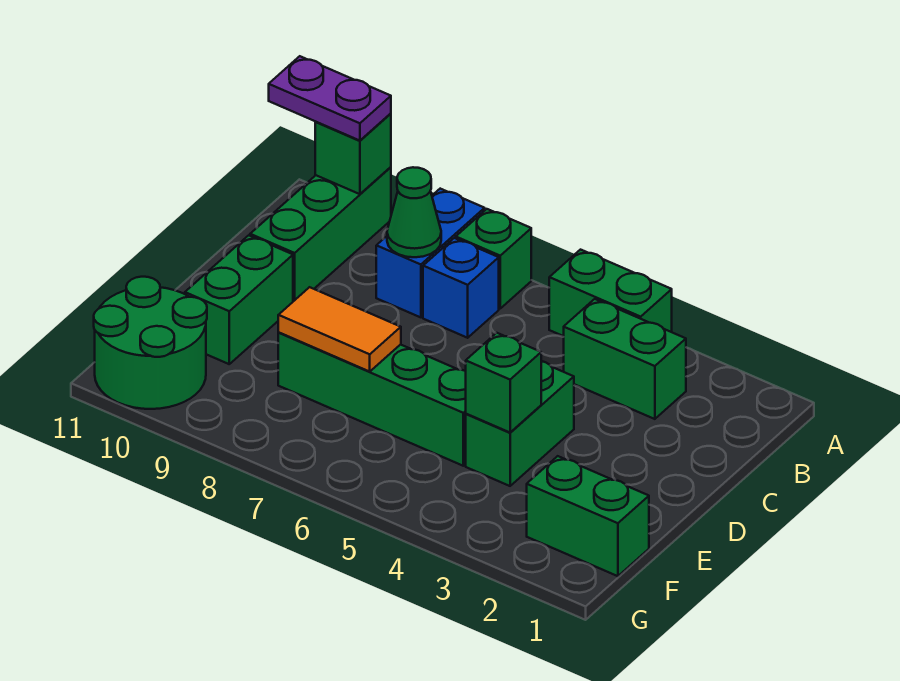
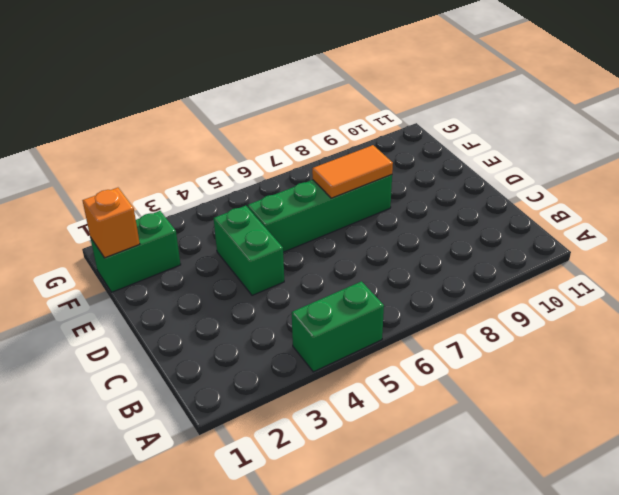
orange 1x1 brick [82,188,140,258] -> none
none -> green 1x1 brick [456,209,531,308]
none -> blue 1x2 brick [376,189,485,317]
none -> green 1x3 brick [250,167,391,301]

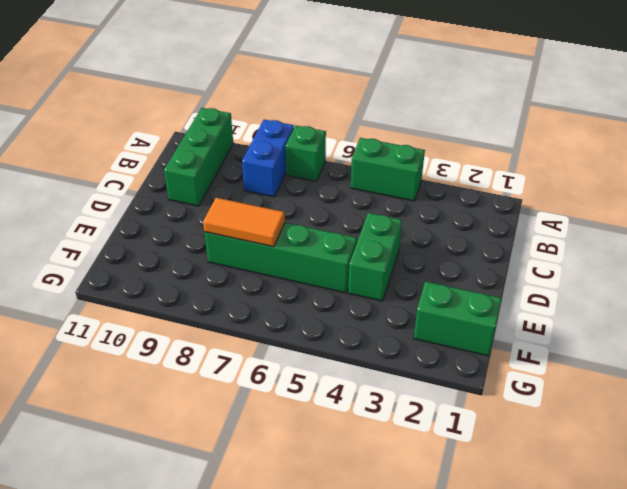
none -> green 1x2 brick [564,299,686,419]
none -> blue 1x1 brick [423,238,499,338]
none -> green 1x2 brick [185,235,293,364]

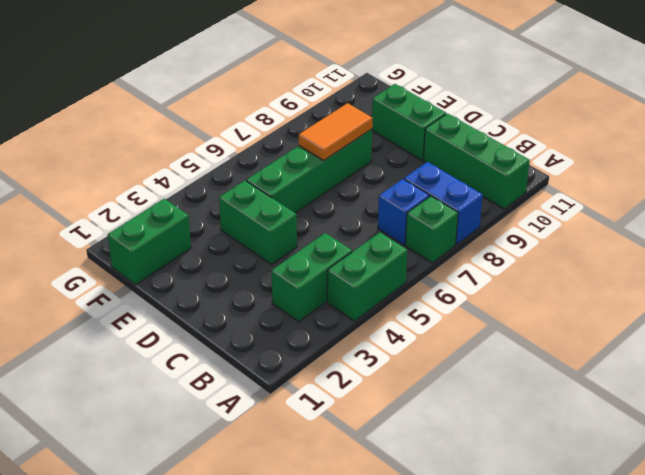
none -> green 2x2 round brick [94,277,207,409]
none -> green 1x1 brick [315,114,391,194]
none -> green 1x1 cone [387,167,441,257]

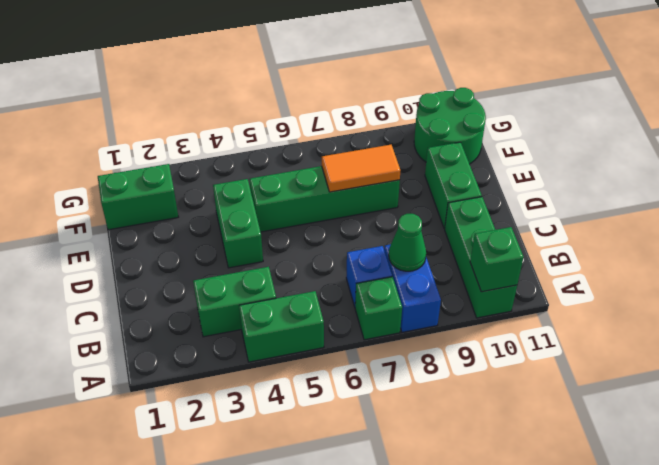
none -> green 1x1 brick [466,333,541,432]
none -> purple 1x2 plate [269,56,391,141]

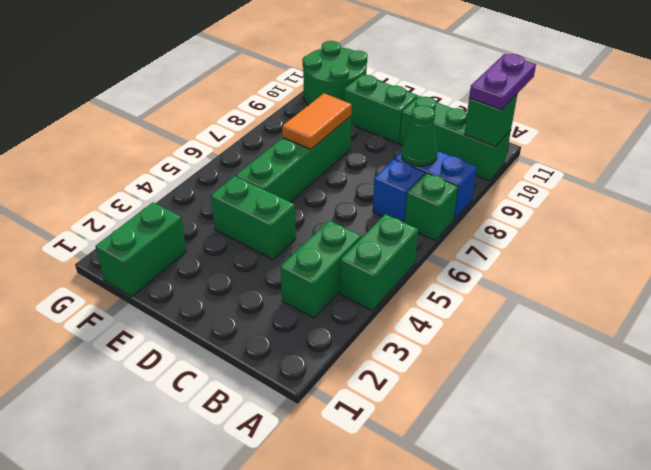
none -> green 1x1 brick [466,333,541,432]

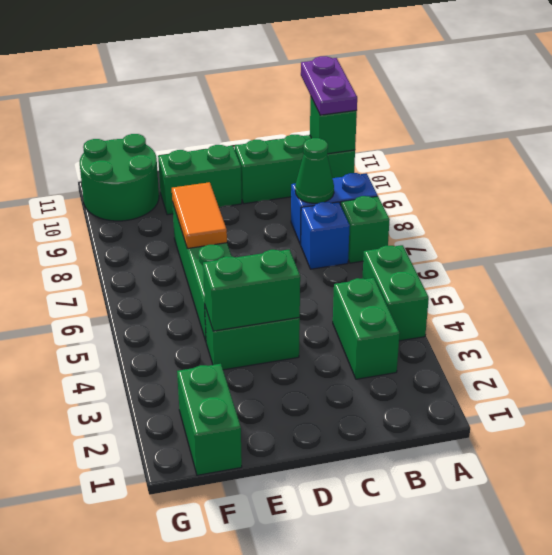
green 1x2 brick [203,250,300,331] -> green 1x1 brick [466,333,541,432]

